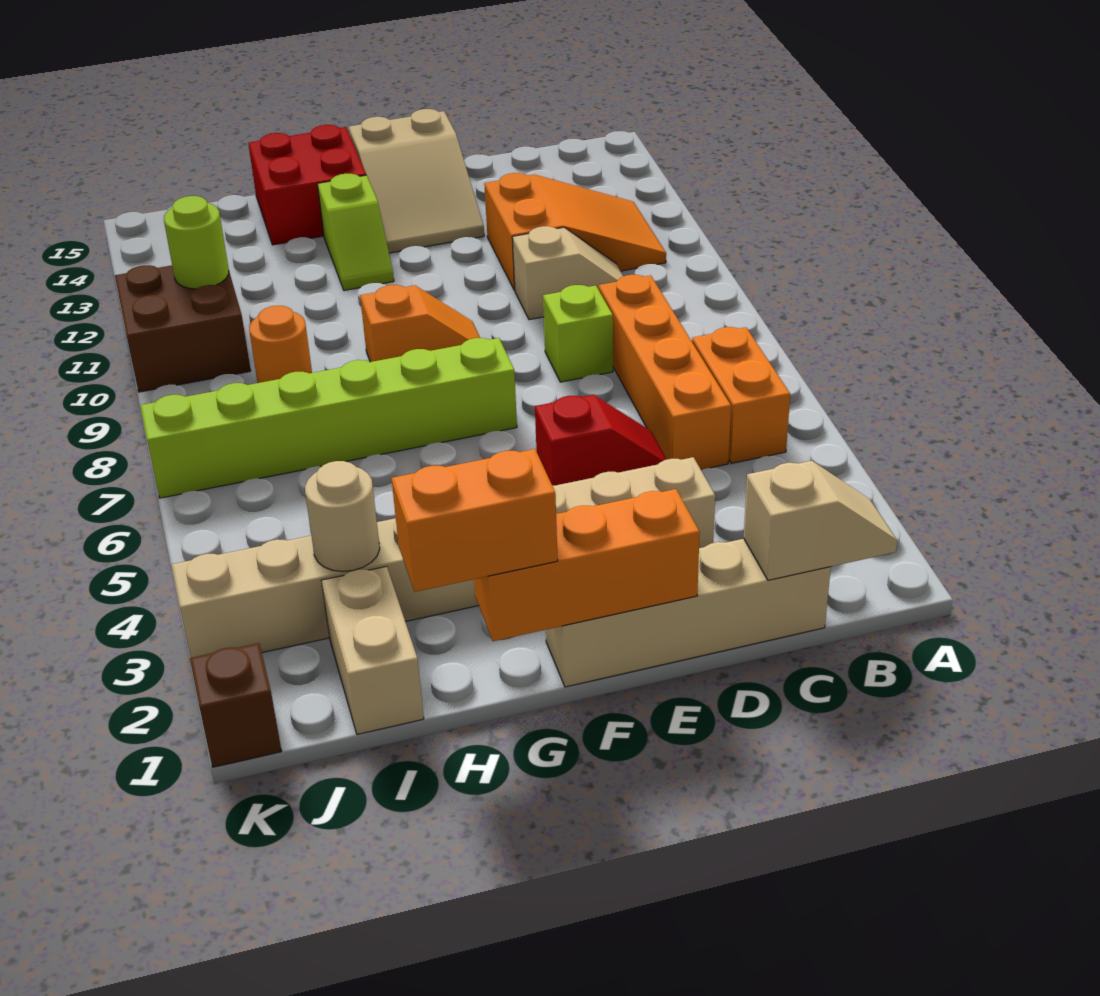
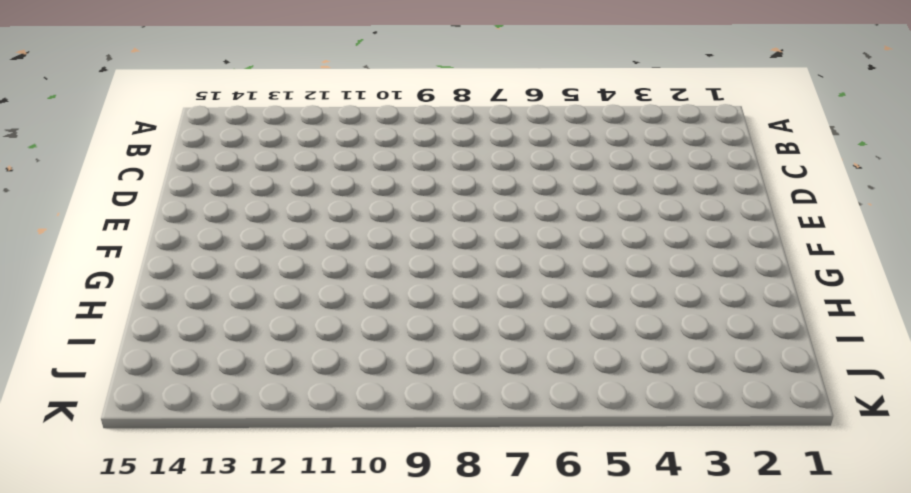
none -> orange 1x2 brick [692,327,790,463]
none -> orange 2x3 slope [484,173,666,290]
none -> tan 1x4 brick [546,539,831,687]

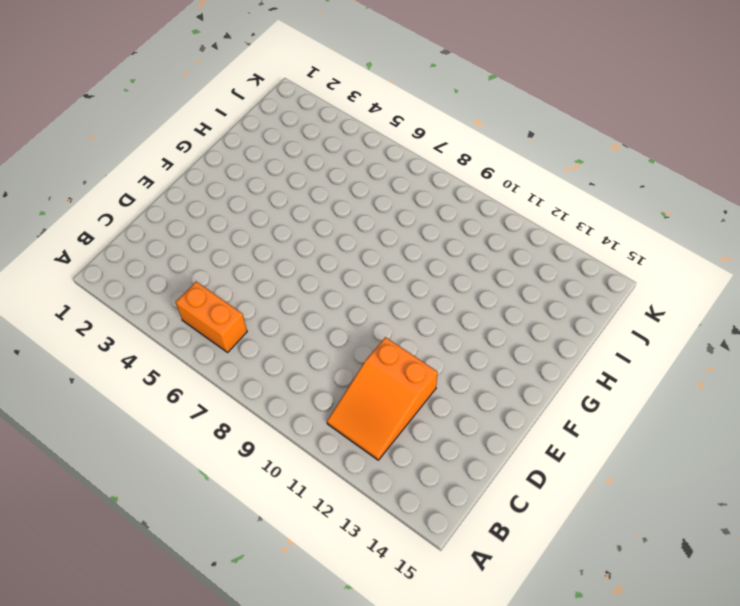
none -> tan 1x4 brick [546,539,831,687]
none -> orange 1x4 brick [599,275,731,470]
none -> tan 1x2 slope [512,226,623,320]

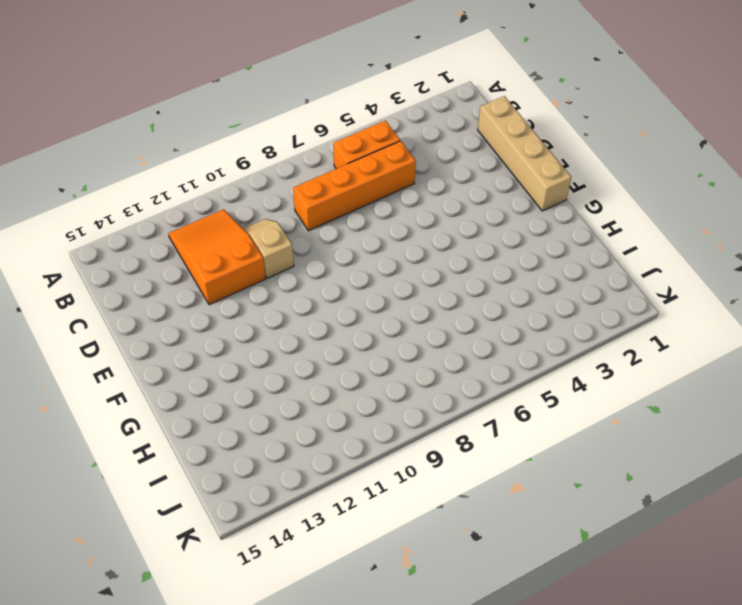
none -> tan 1x8 brick [172,457,715,658]
none -> red 1x2 slope [535,395,667,486]
none -> lime 1x1 brick [543,285,613,382]

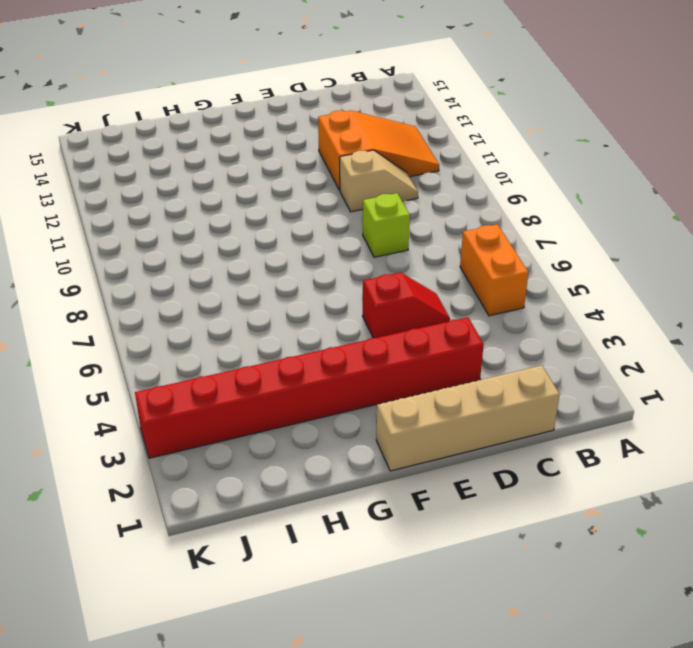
red 1x8 brick [135,317,484,458] -> tan 1x8 brick [172,457,715,658]
none -> orange 1x4 brick [599,275,731,470]
none -> tan 2x3 slope [349,109,484,253]
none -> lime 1x6 brick [140,338,517,498]

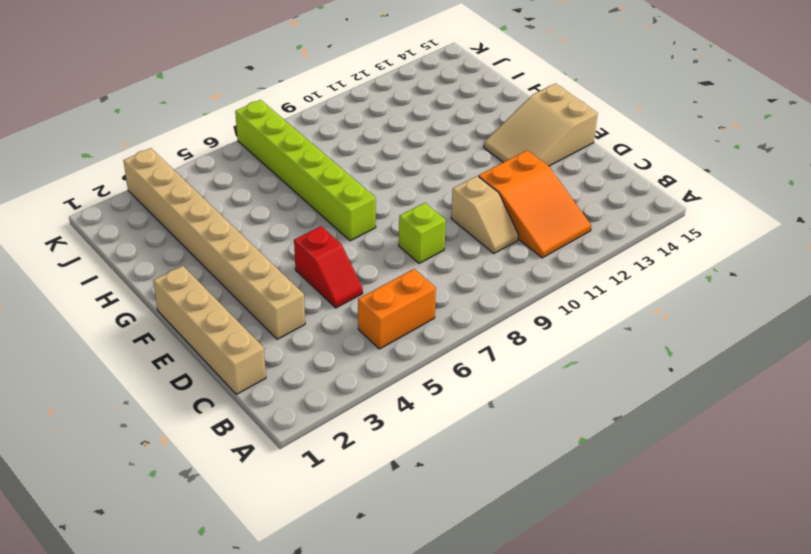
none -> orange 1x4 brick [599,275,731,470]
none -> orange 1x2 slope [360,285,480,362]
none -> lime 1x2 slope [318,174,394,290]

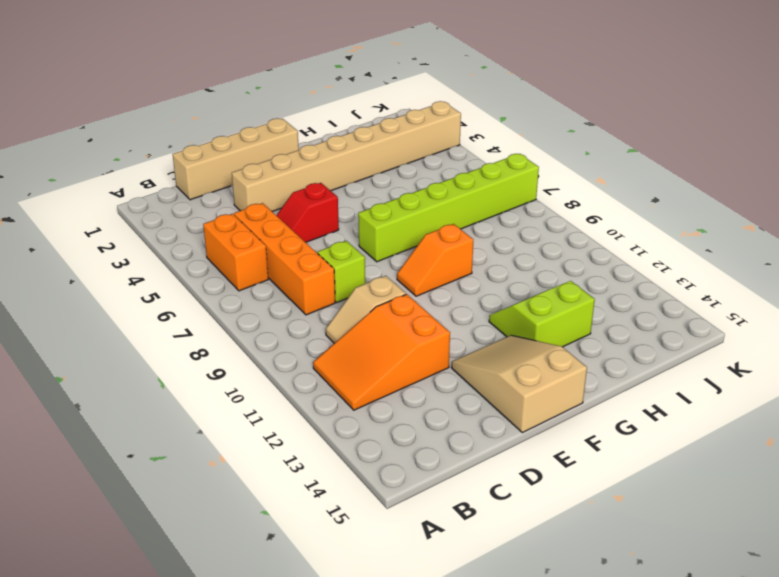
lime 2x2 slope [489,281,595,347] -> lime 1x2 slope [318,174,394,290]
none -> red 2x2 brick [248,125,366,245]
none -> tan 1x2 brick [321,566,424,734]
none -> orange 1x1 round brick [249,306,312,383]

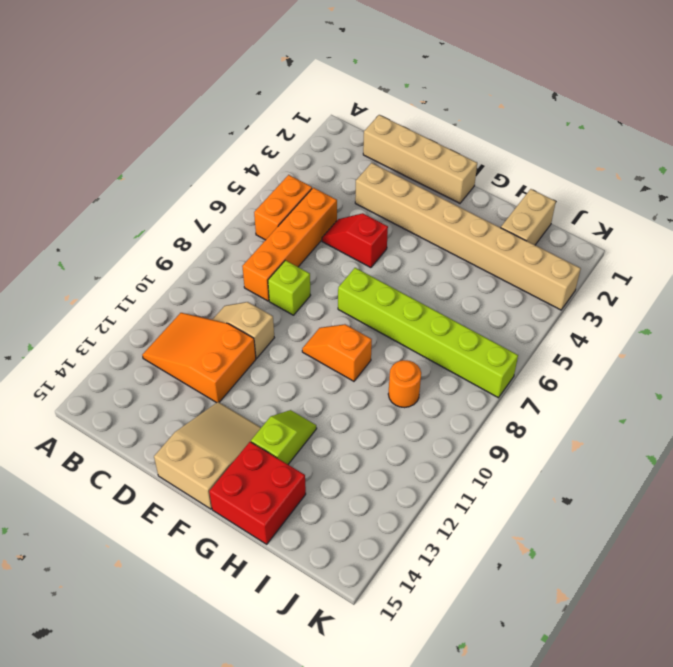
none -> brown 2x2 brick [115,265,251,392]
none -> brown 1x1 brick [190,643,282,767]
none -> tan 1x2 slope [744,461,897,580]

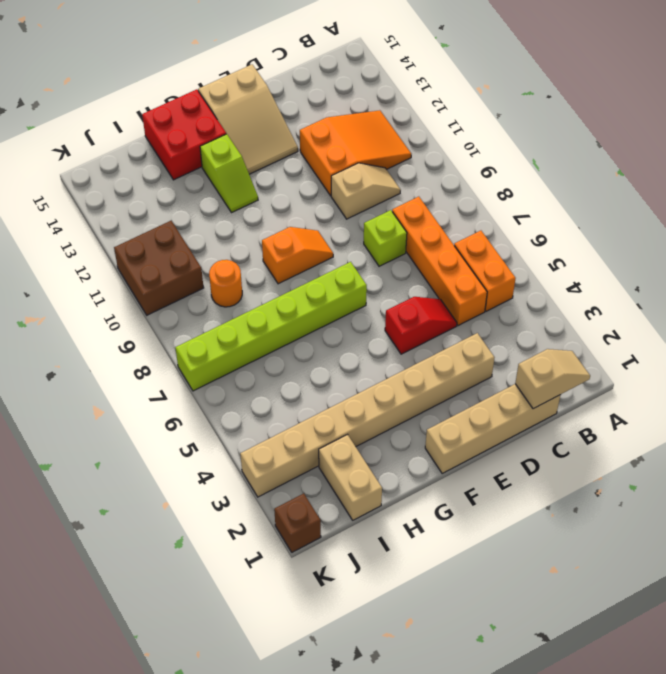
none -> orange 1x3 brick [474,489,700,641]
none -> tan 1x1 round brick [305,461,380,572]
none -> lime 1x1 round brick [164,196,229,289]

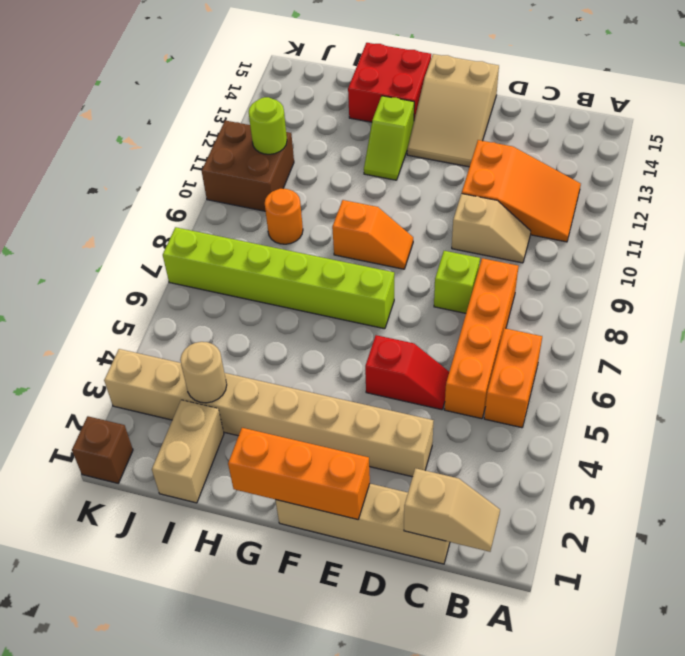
none -> orange 1x2 brick [392,449,558,592]

